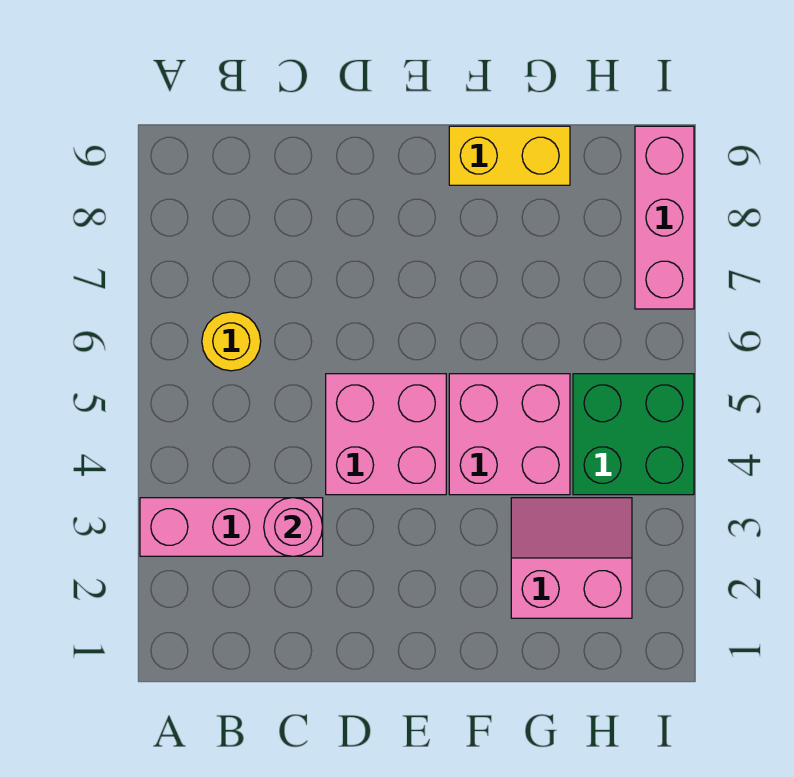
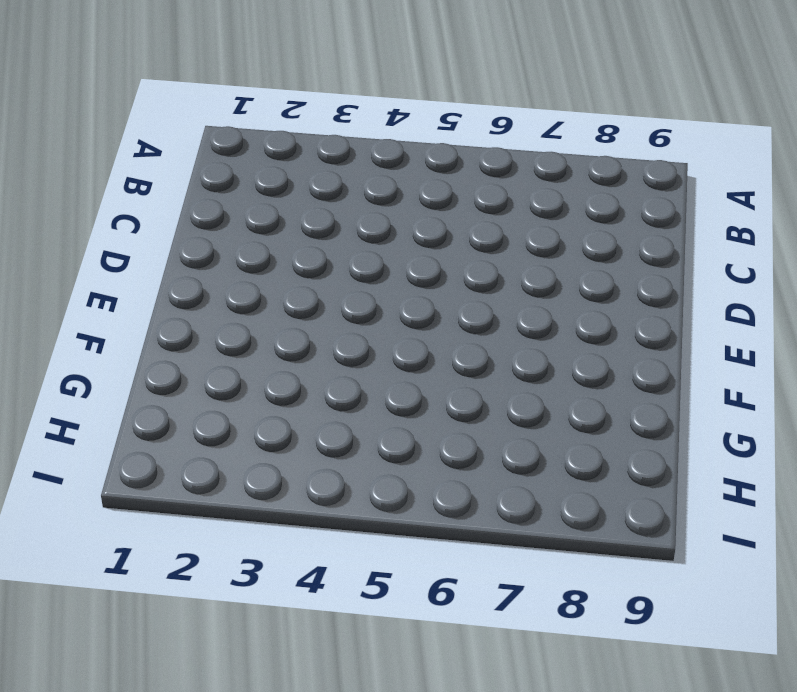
none -> pink 1x3 brick [140,498,323,556]
none -> yellow 1x1 round brick [202,312,261,371]

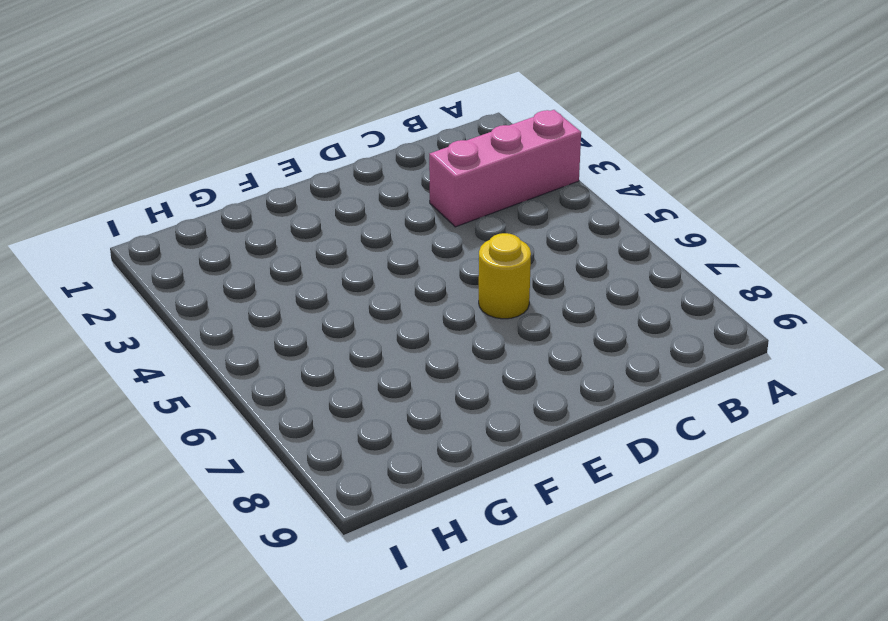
yellow 1x1 round brick [479,233,531,319] -> yellow 1x1 round brick moved to [202,312,261,371]
none -> pink 2x2 brick [326,374,446,495]
none -> pink 2x2 brick [449,374,570,495]

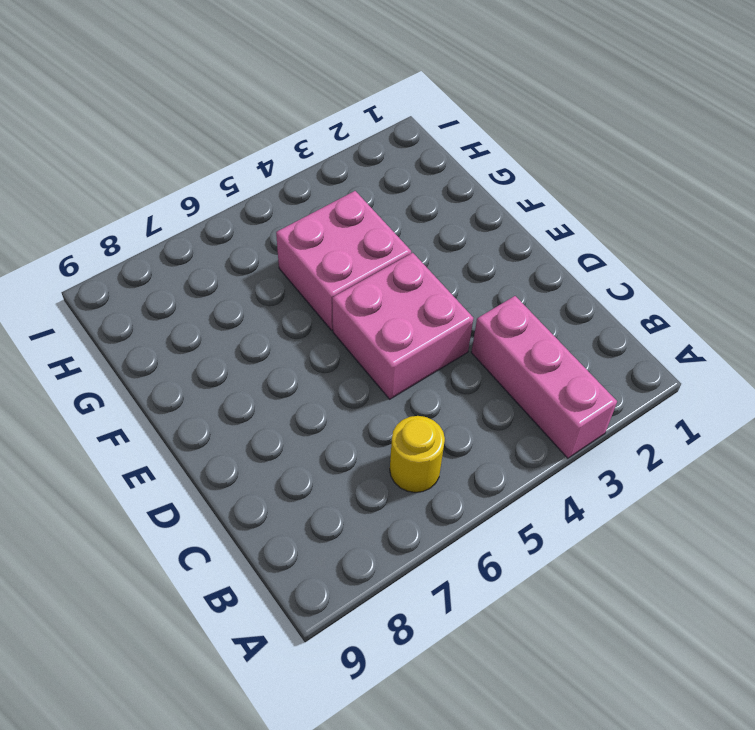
none -> yellow 1x2 brick [449,126,570,185]
none -> pink 2x2 slope [511,498,632,618]

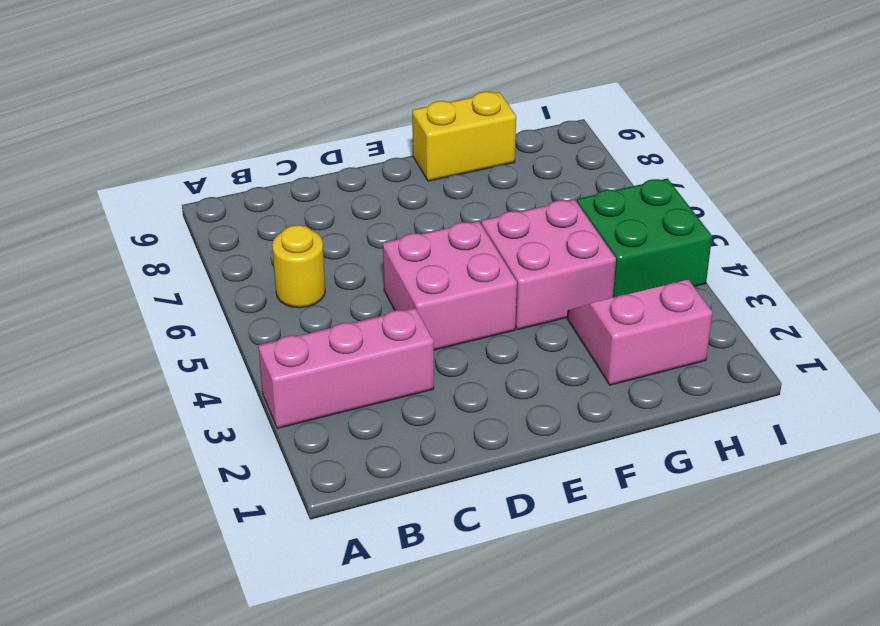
none -> pink 1x3 brick [635,126,694,309]
none -> pink 1x1 round brick [264,498,323,556]

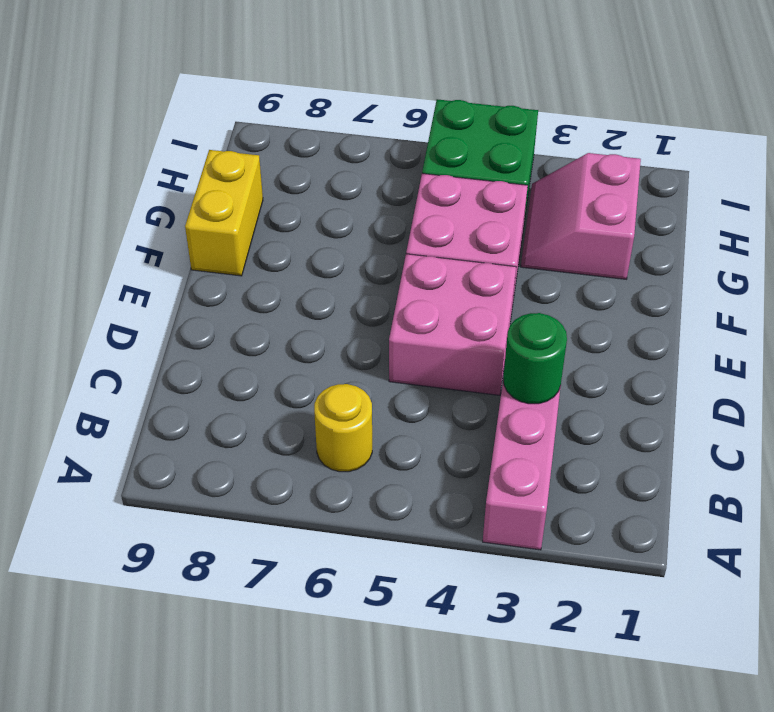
green 1x1 round brick [503,313,567,404] -> pink 1x1 round brick [264,498,323,556]
none -> pink 1x3 brick [635,126,694,309]

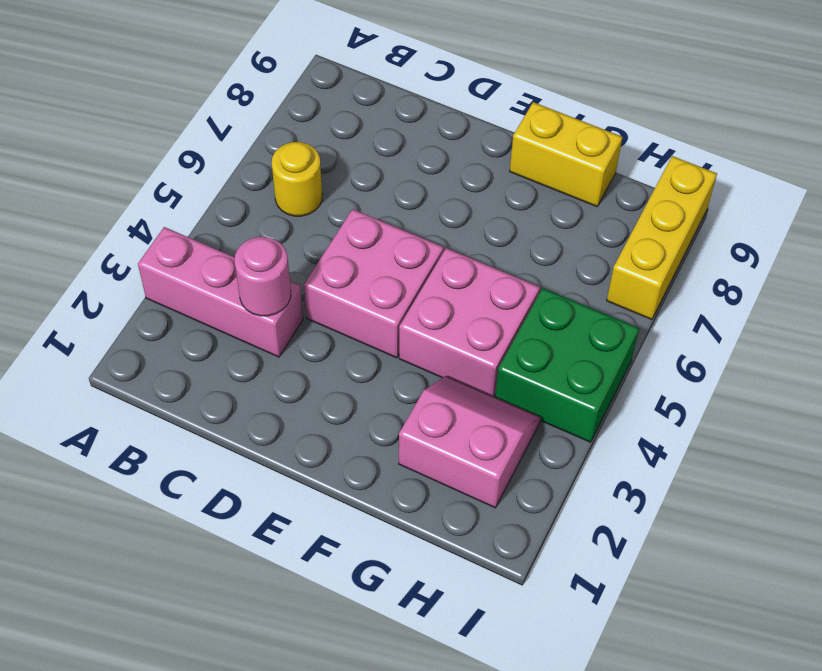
yellow 1x3 brick [607,156,717,320] -> pink 1x3 brick [635,126,694,309]

